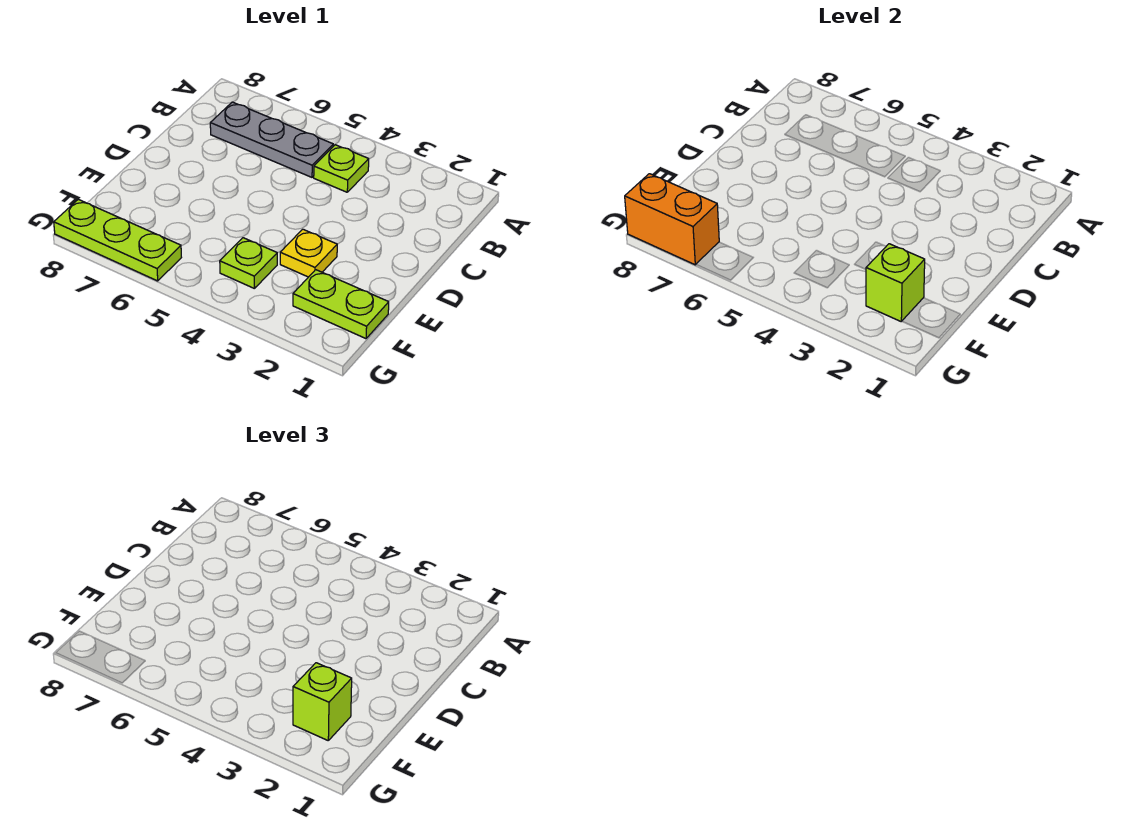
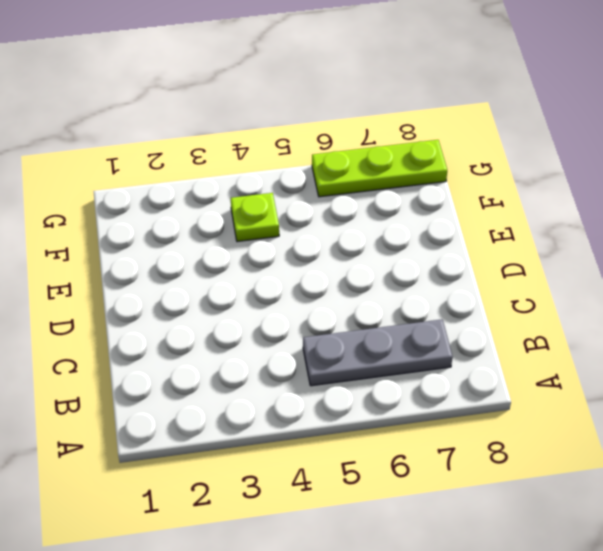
none -> lime 1x1 plate [314,145,369,192]
none -> yellow 1x1 plate [280,229,337,277]

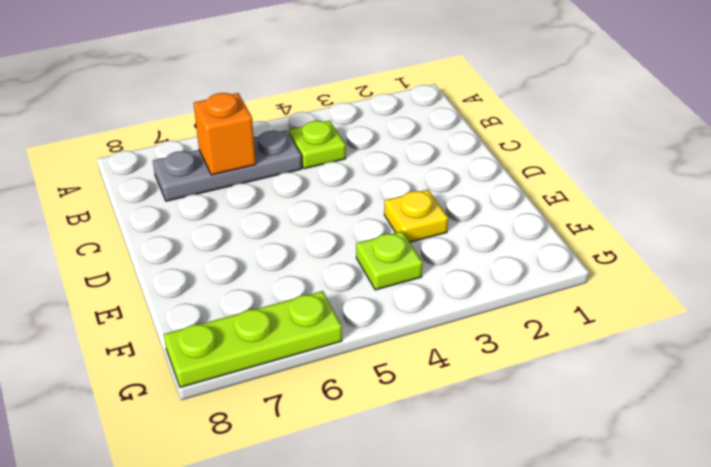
orange 1x1 brick [194,93,256,175] -> none
none -> lime 1x2 plate [293,270,389,339]
none -> lime 1x1 brick [866,244,925,321]

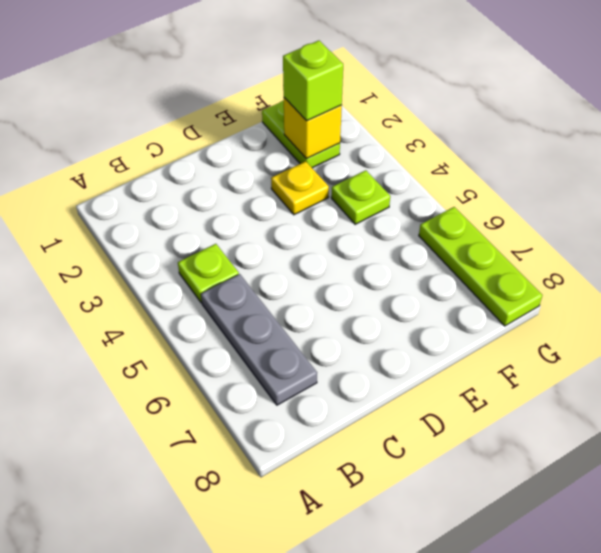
yellow 1x1 brick [284,98,342,159] -> lime 1x1 brick [866,244,925,321]
none -> orange 1x2 brick [625,174,719,265]

